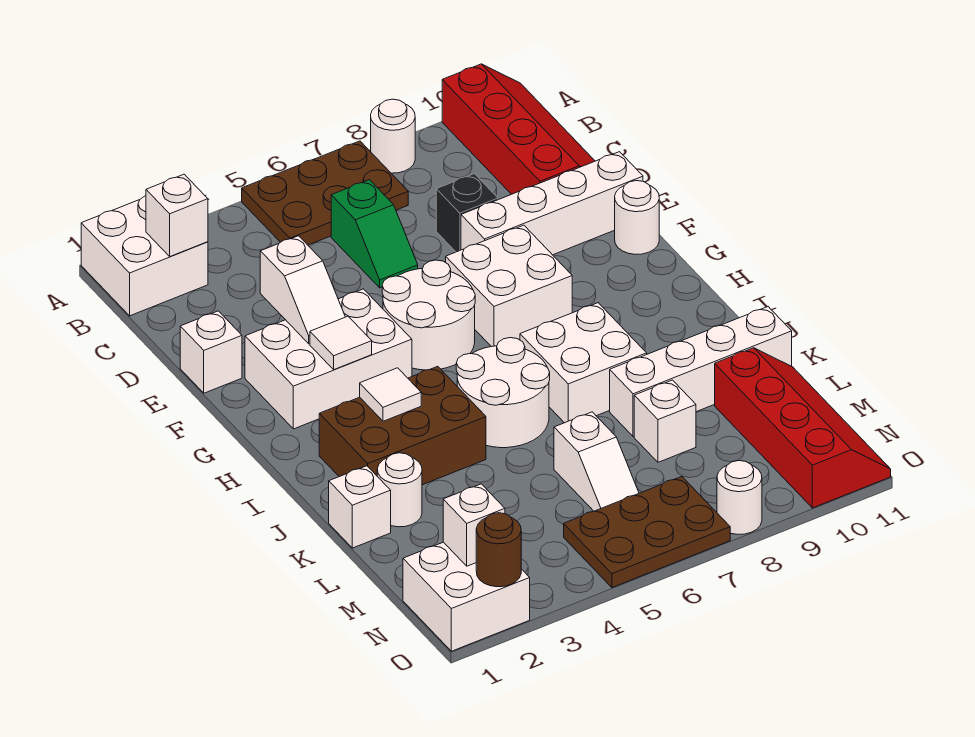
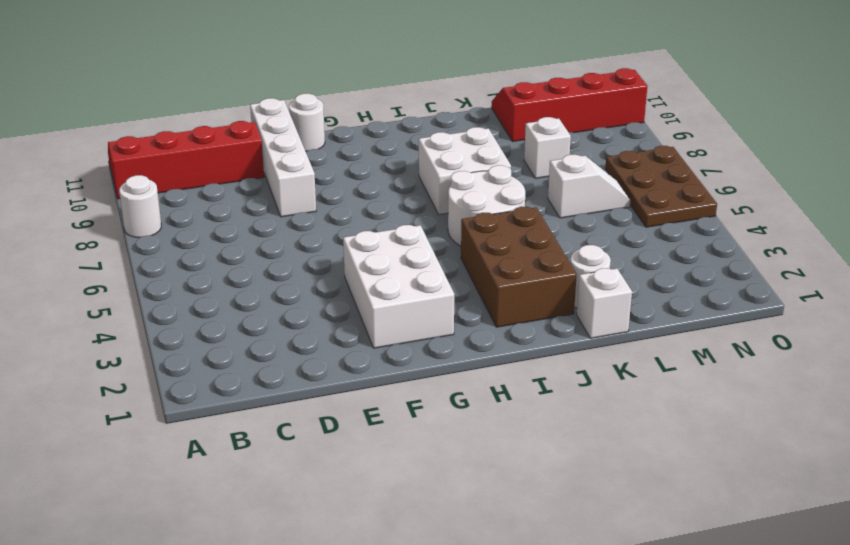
none -> white 2x2 brick [81,196,208,316]
none -> brown 2x3 plate [242,141,408,245]
none -> green 1x2 slope [331,180,418,288]
none -> black 1x1 brick [436,174,498,252]

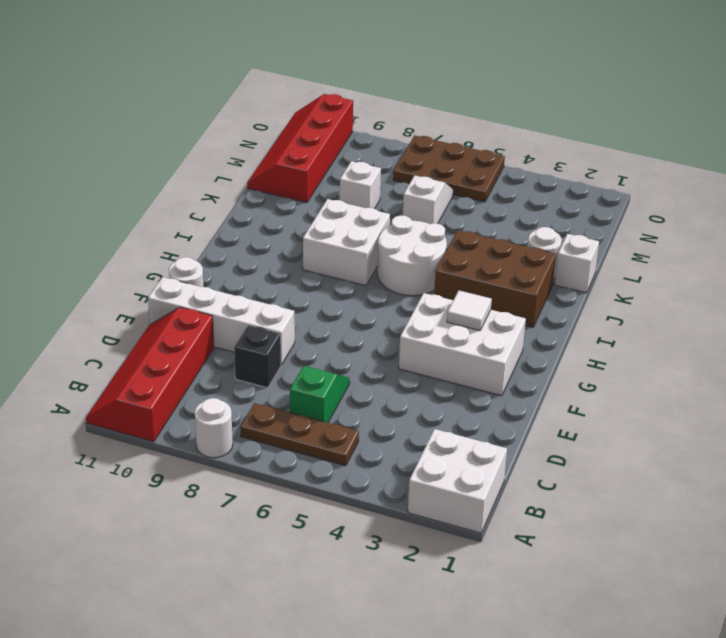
brown 1x3 plate [240,403,359,466] -> brown 2x3 plate [242,141,408,245]
none -> white 1x1 brick [180,311,242,393]
none -> white 2x2 round brick [382,260,475,370]
none -> white 2x2 brick [446,225,572,347]
none -> white 1x4 brick [610,307,792,437]

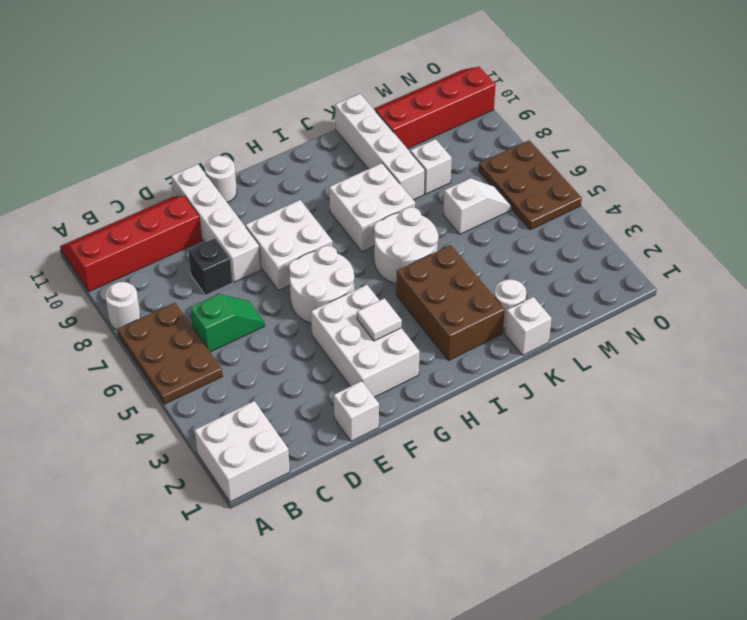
none -> white 2x2 brick [403,542,530,651]
none -> white 1x1 round brick [717,461,762,534]
none -> white 1x1 brick [146,174,208,256]
none -> white 1x2 slope [260,236,345,344]

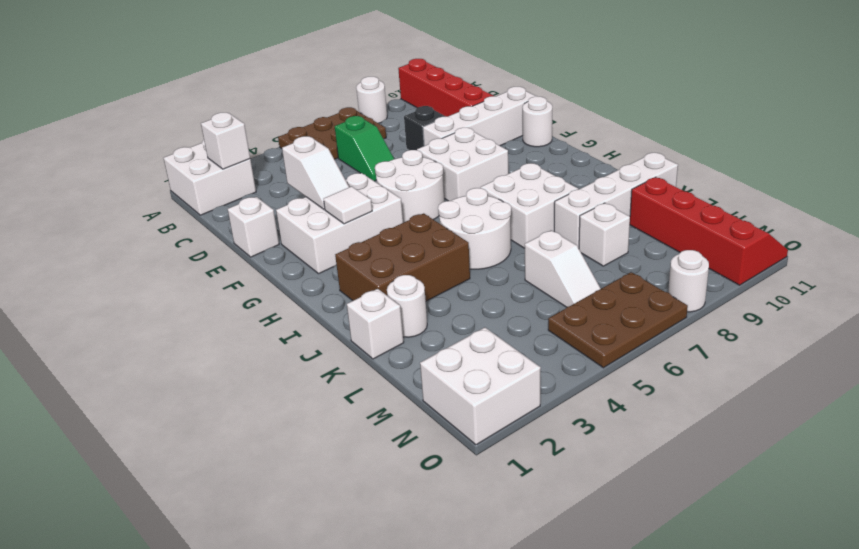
none -> white 1x1 tile [360,368,421,421]
none -> white 1x1 brick [443,484,505,566]
none -> brown 1x1 round brick [476,513,521,587]

